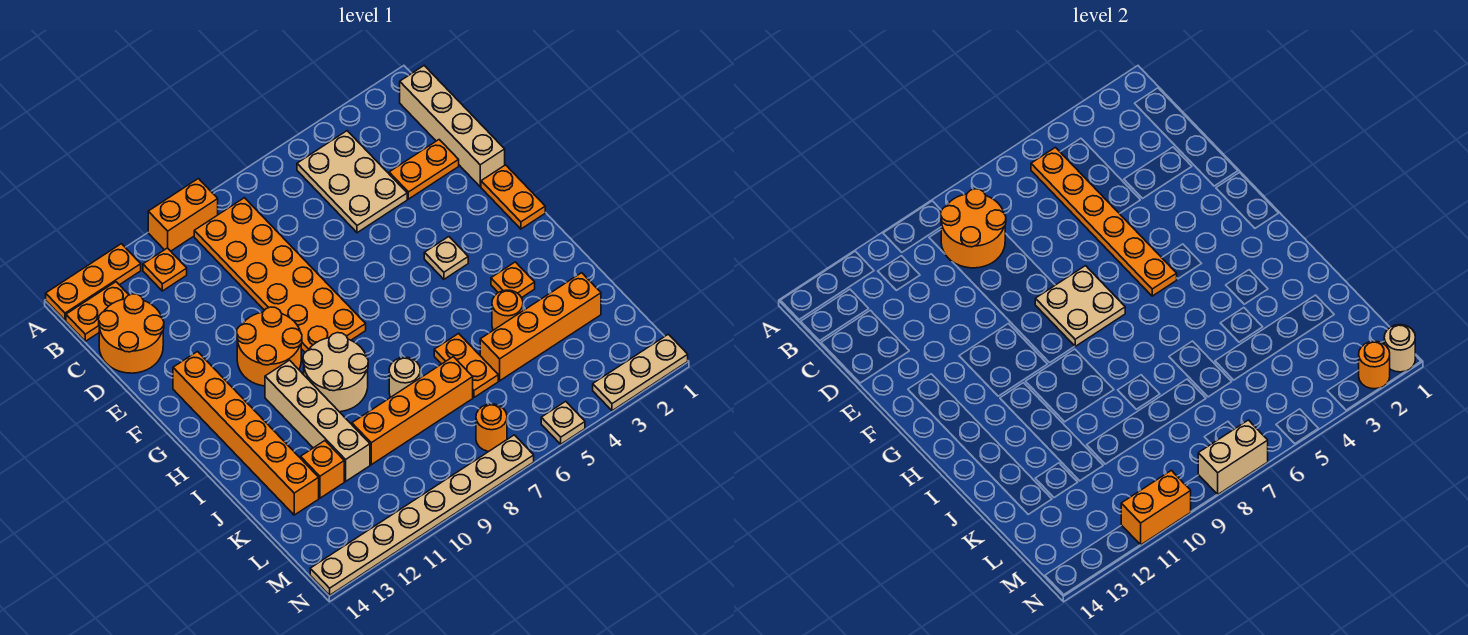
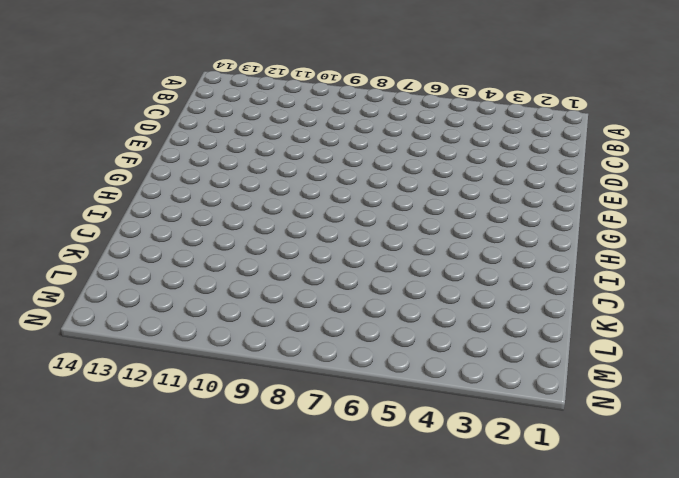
none -> orange 1x2 brick [148,179,218,251]
none -> orange 1x3 plate [46,244,141,320]
none -> tan 1x4 brick [400,66,505,187]
none -> tan 2x3 plate [297,131,407,233]

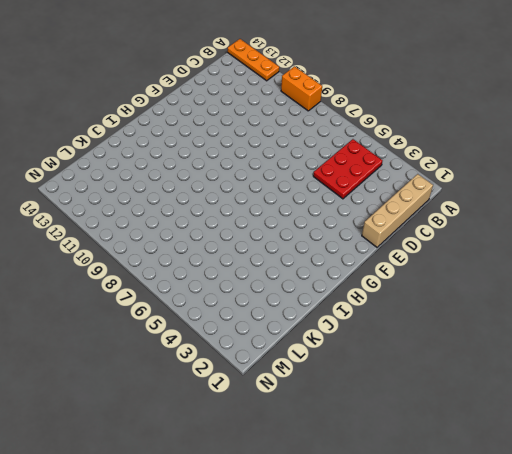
red 2x3 plate [313,139,383,199] -> tan 2x3 plate [297,131,407,233]
none -> orange 2x6 plate [194,198,366,352]
none -> orange 1x1 plate [143,248,187,291]
none -> orange 1x2 plate [66,282,129,341]
none -> orange 2x2 round brick [99,294,164,373]

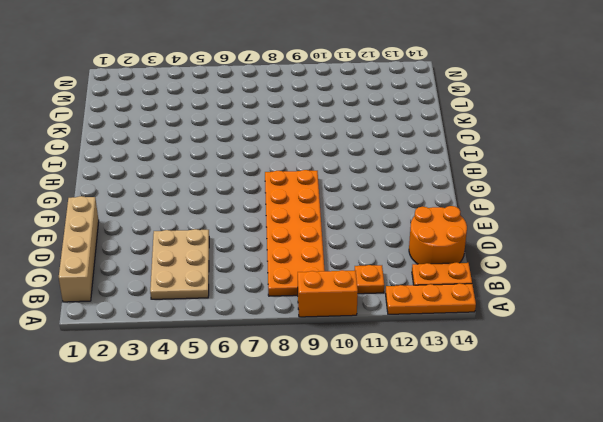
none -> orange 1x2 plate [389,140,459,199]
none -> orange 1x2 plate [481,165,545,229]
none -> orange 2x2 round brick [237,307,302,386]
none -> orange 1x6 brick [173,352,319,515]

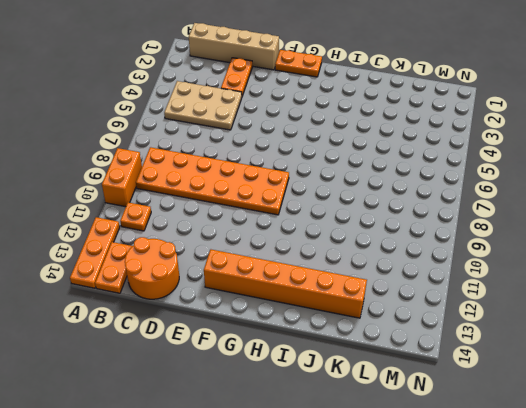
none -> orange 2x2 round brick [237,307,302,386]
none -> tan 1x1 plate [424,237,468,279]
none -> tan 2x2 round brick [303,333,368,412]
none -> tan 1x4 brick [265,360,370,481]

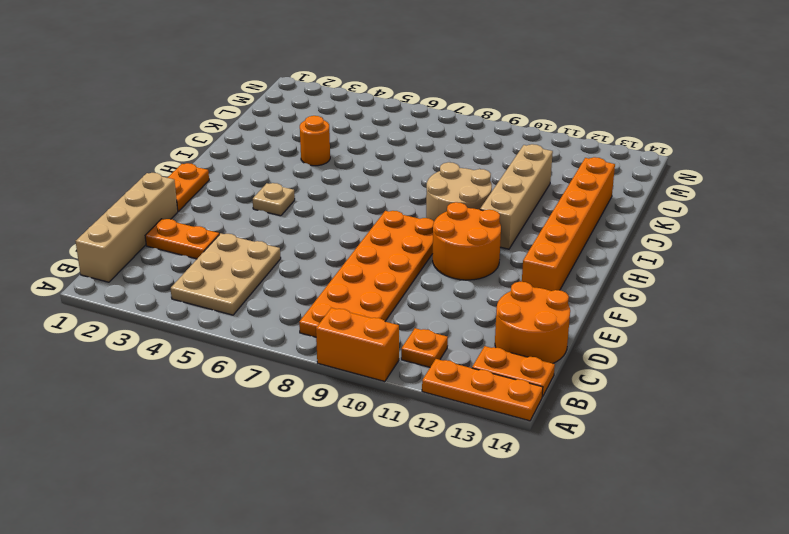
none -> orange 1x1 plate [491,262,535,298]
none -> orange 1x2 plate [434,334,498,397]
none -> tan 1x1 round brick [389,357,420,397]
none -> orange 1x4 brick [480,273,601,381]

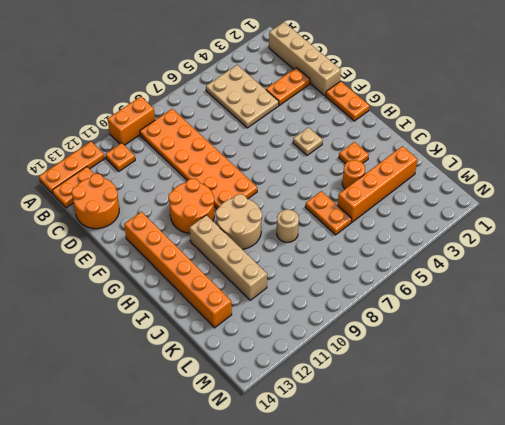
none -> orange 1x4 brick [352,357,473,465]
none -> orange 1x1 brick [301,441,344,498]
none -> orange 1x1 round brick [476,404,507,451]
none -> tan 1x3 plate [593,334,688,411]

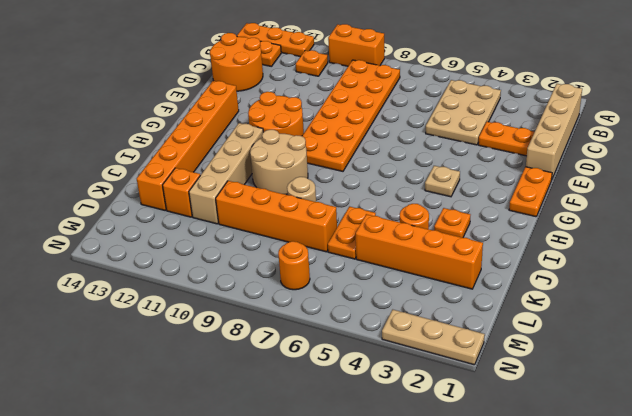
none -> tan 1x1 plate [541,401,585,444]
none -> tan 1x8 plate [310,435,534,595]
none -> orange 1x6 plate [1031,147,1177,296]
none -> orange 2x2 round brick [941,189,1006,268]

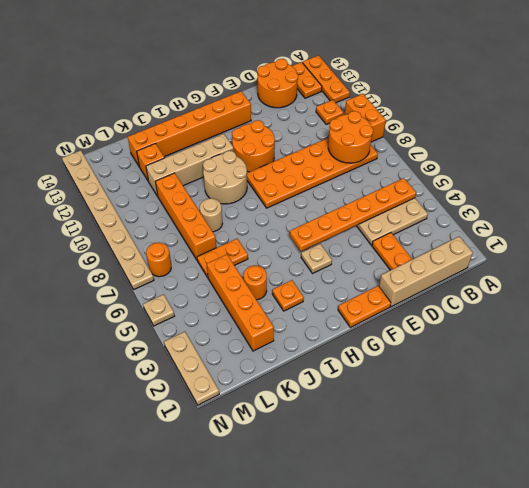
none -> tan 2x2 plate [1035,266,1125,346]
none -> tan 1x1 round brick [1384,325,1415,372]
none -> orange 1x1 round brick [1359,341,1390,389]
none -> tan 1x2 brick [1198,420,1268,495]

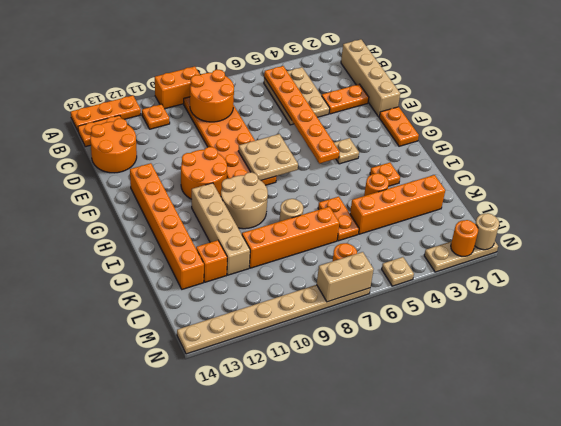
none -> orange 1x2 brick [1121,470,1191,545]

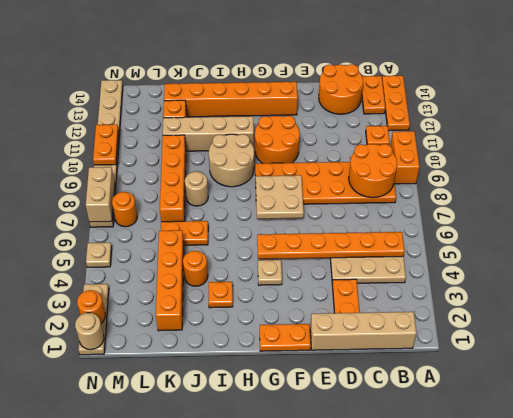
orange 1x2 plate [93,125,118,165] -> orange 1x2 brick [1121,470,1191,545]

